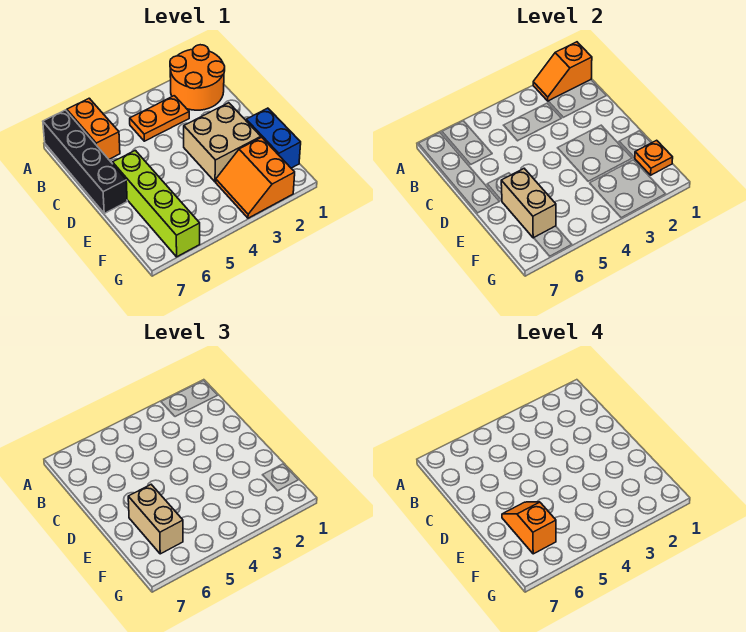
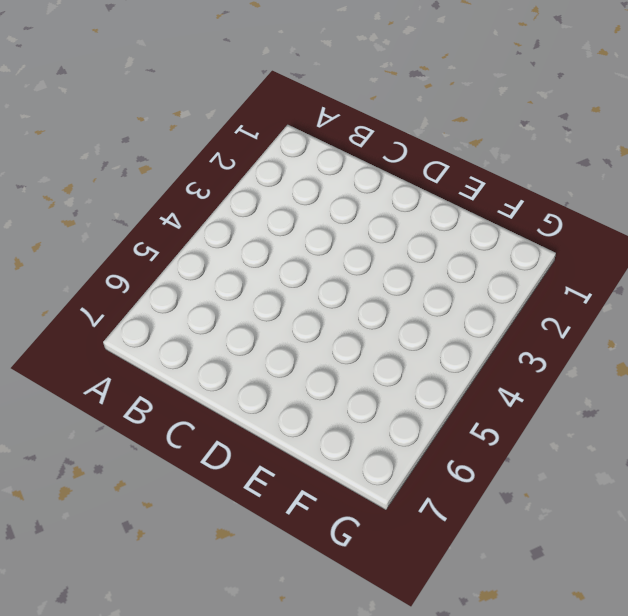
none -> orange 2x2 round brick [170,45,225,110]
none -> orange 1x2 brick [67,98,120,159]
none -> black 1x4 brick [43,110,127,213]

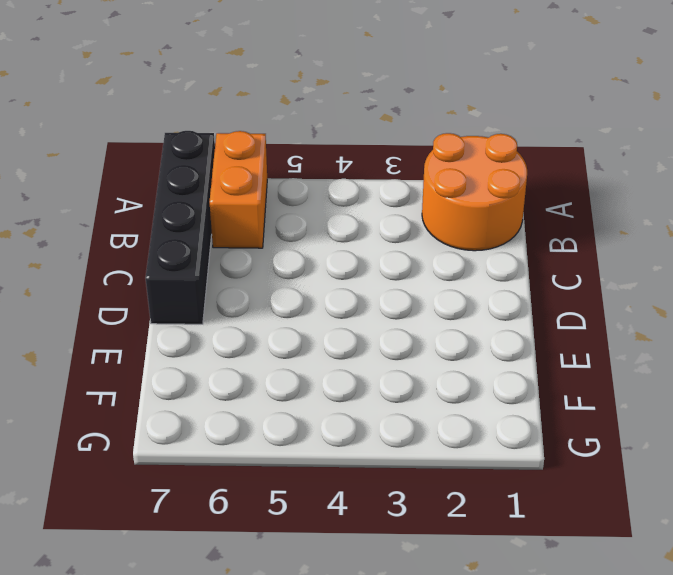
none -> orange 1x2 plate [130,96,189,141]
none -> tan 2x2 brick [184,103,261,182]
none -> lime 1x4 brick [113,150,200,257]

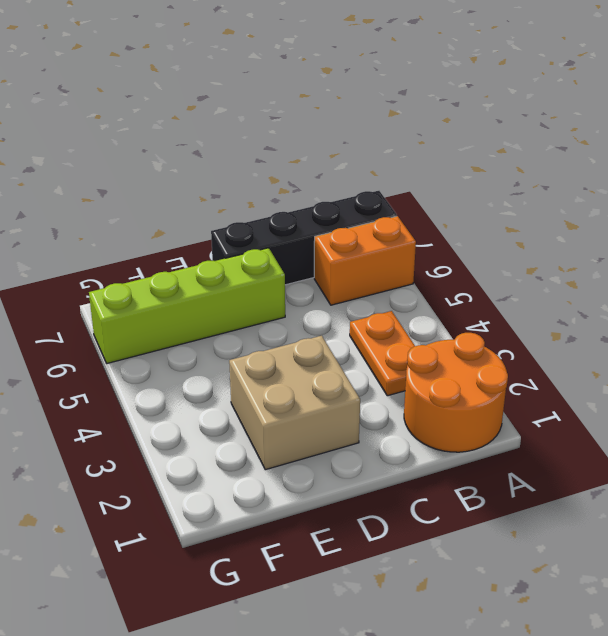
none -> blue 1x2 brick [246,108,301,168]
none -> orange 2x2 slope [216,137,295,218]
none -> orange 1x2 slope [533,42,592,101]

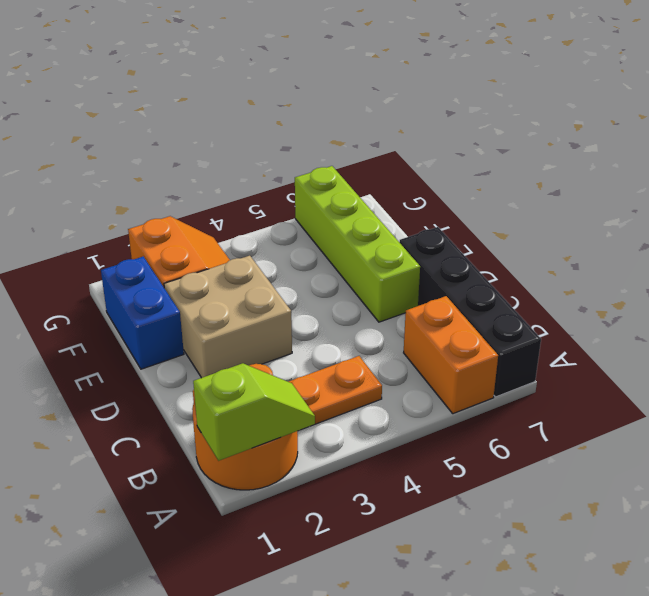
lime 1x2 slope [193,363,315,461] -> orange 1x2 slope [533,42,592,101]
none -> tan 1x2 brick [501,169,556,238]
none -> orange 1x1 plate [635,140,673,175]
none -> tan 1x2 brick [128,485,183,554]

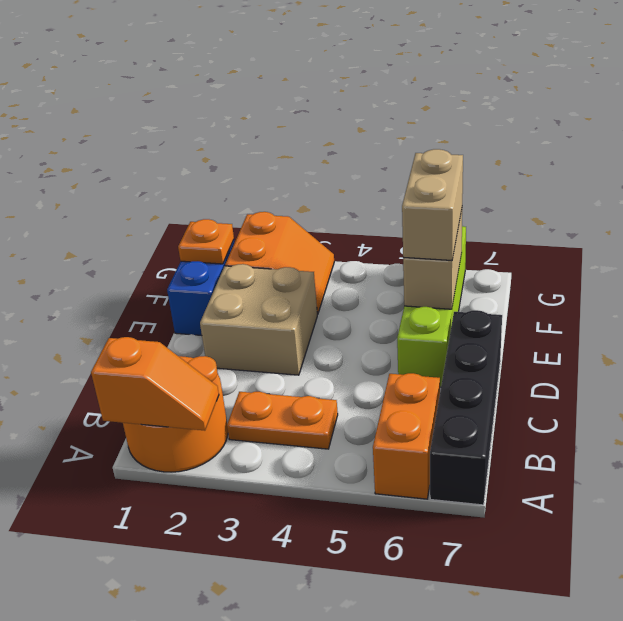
none -> orange 1x2 slope [502,502,556,554]

